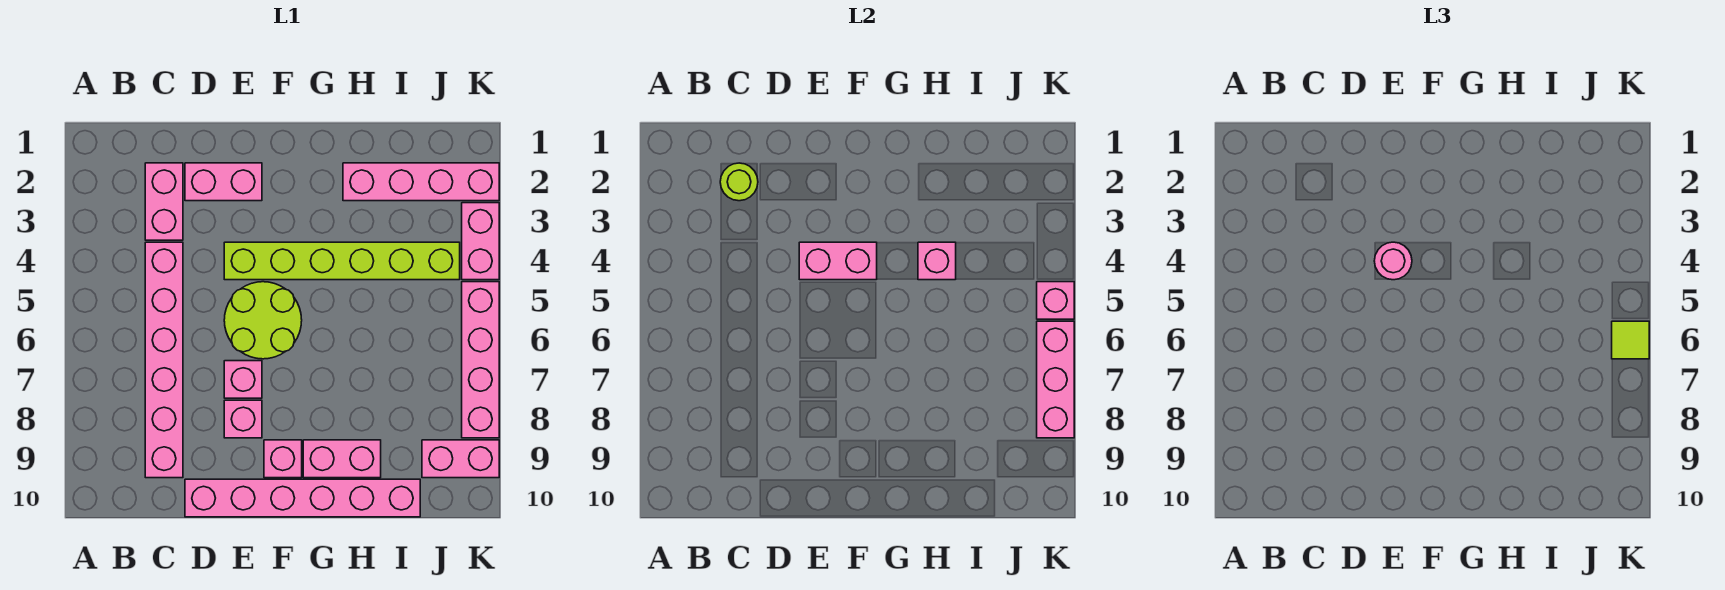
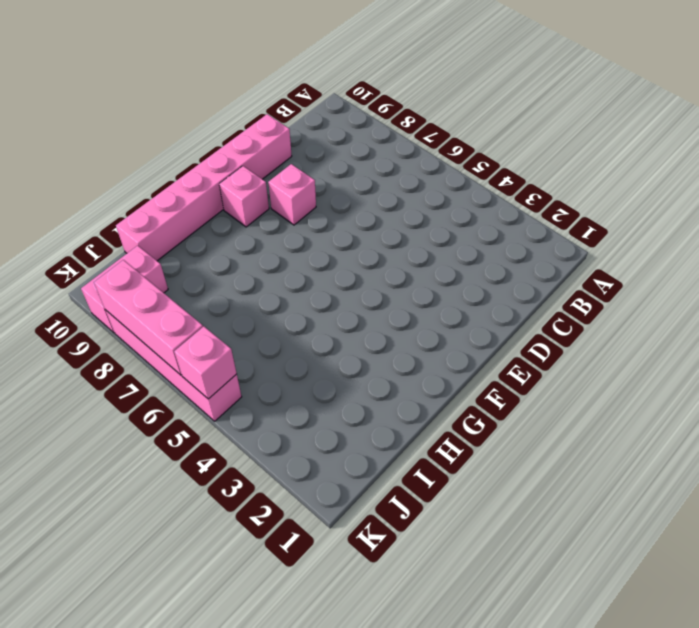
none -> pink 1x2 brick [145,163,183,240]
none -> pink 1x6 brick [145,242,183,478]
none -> pink 1x2 brick [185,163,262,201]

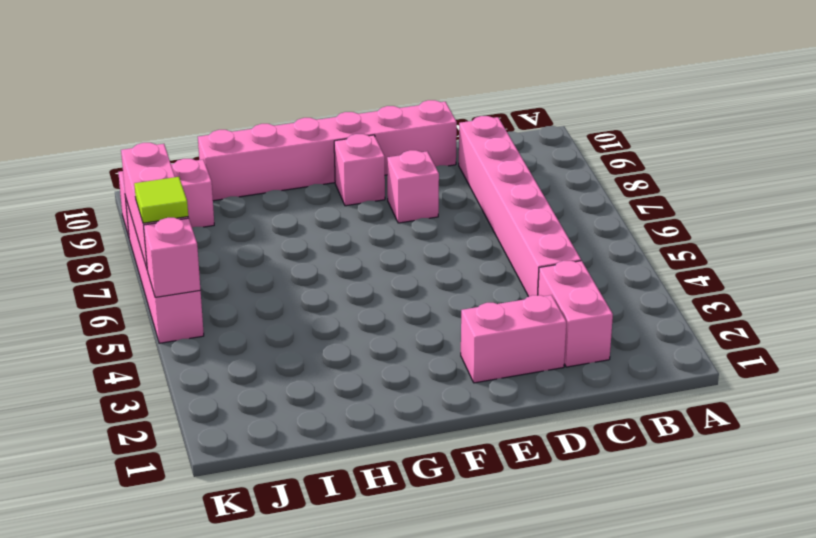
none -> lime 1x6 brick [224,242,460,280]
none -> lime 2x2 round brick [224,282,302,359]
none -> pink 1x1 brick [224,361,262,398]

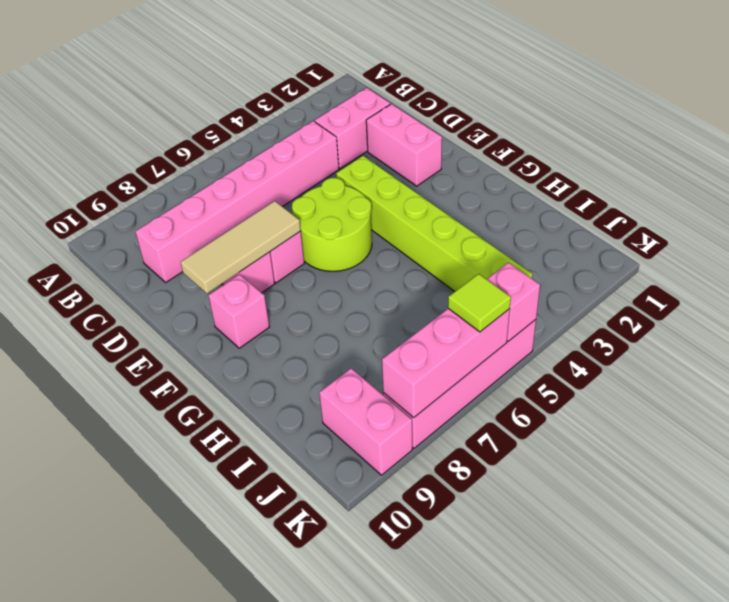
tan 1x3 tile [181,201,301,293] -> none
none -> pink 1x6 brick [185,479,420,517]
none -> pink 1x2 brick [303,440,381,478]
none -> pink 1x4 brick [343,163,499,201]

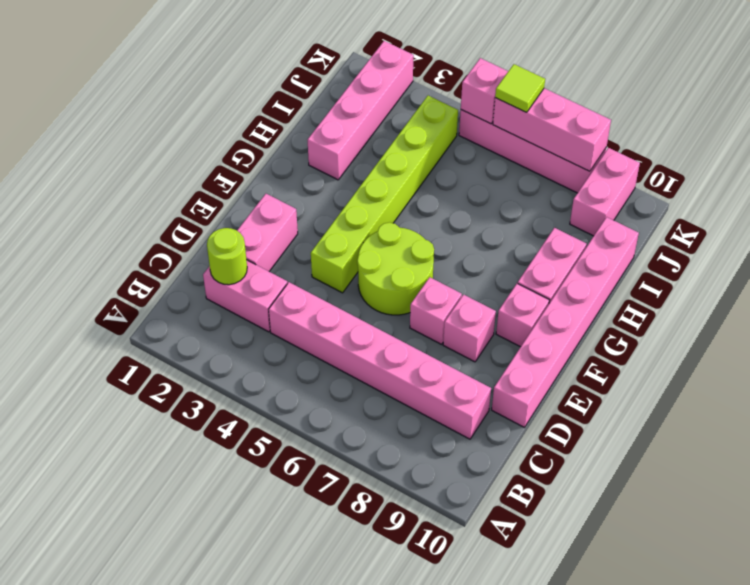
none -> pink 1x2 brick [462,203,499,280]
none -> pink 1x2 brick [799,242,877,280]
none -> pink 1x1 brick [918,242,956,280]

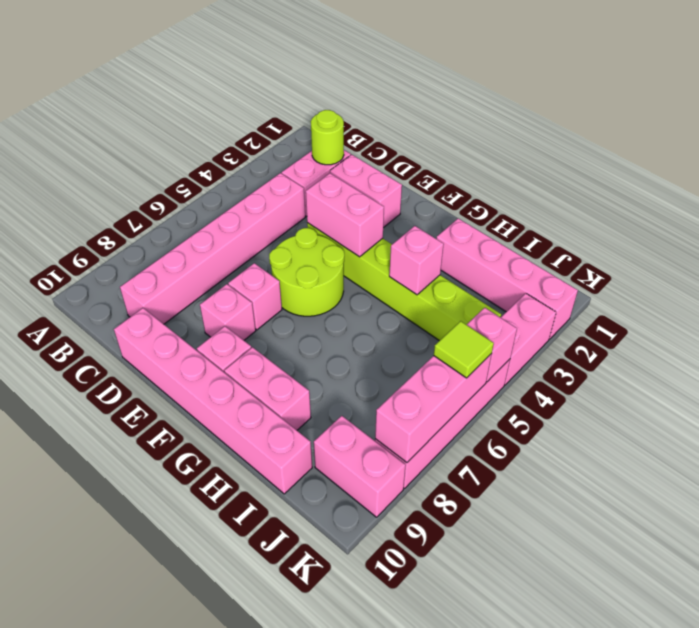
none -> pink 1x1 round brick [1374,242,1412,280]

